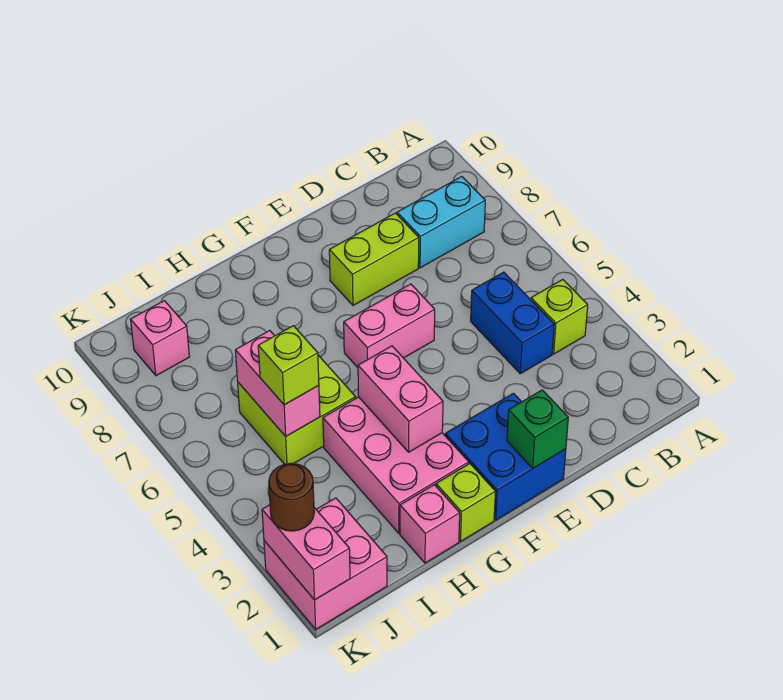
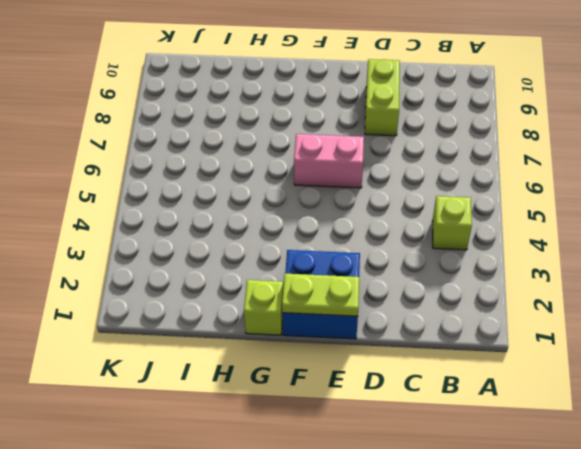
lime 1x2 brick [365,59,400,136] -> lime 1x2 brick turned to [329,213,419,305]
lime 1x2 plate [282,274,359,316] -> green 1x1 brick [507,390,568,468]
none -> cyan 1x2 brick [397,177,485,268]
none -> blue 1x2 brick [471,272,554,374]
none -> pink 2x3 brick [323,397,469,533]

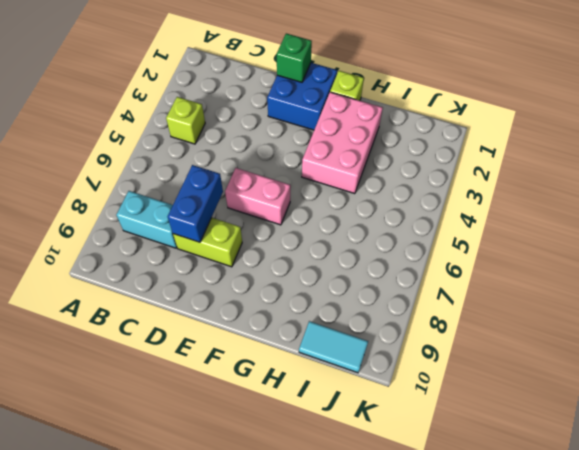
blue 1x2 brick [168,165,223,242] -> blue 1x2 brick moved to [471,272,554,374]
cyan 1x2 tile [299,321,368,373] -> none
none -> pink 1x1 brick [400,485,460,563]
none -> lime 2x2 brick [238,355,356,464]
none -> pink 2x2 brick [264,498,387,629]

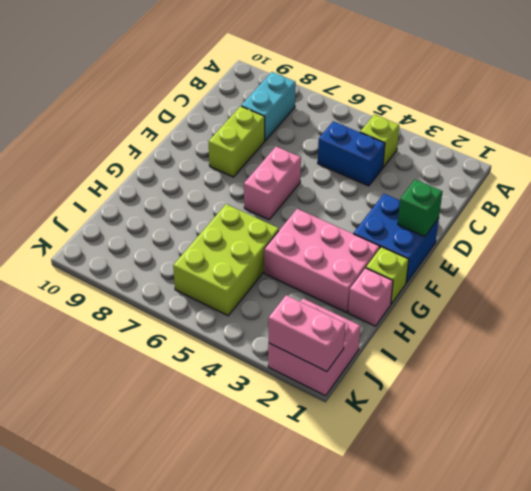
lime 2x3 brick [173,204,279,316] -> lime 2x2 brick [238,355,356,464]
none -> pink 1x1 brick [130,301,189,376]
none -> pink 1x2 brick [358,346,443,452]
none -> pink 1x2 brick [235,331,320,436]

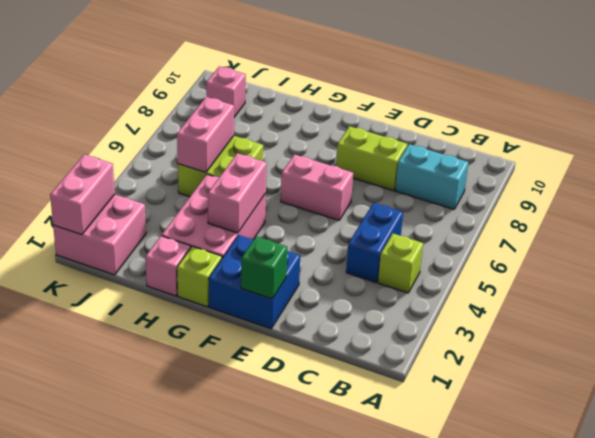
none -> lime 1x1 brick [258,326,319,405]
none -> brown 1x1 round brick [269,463,314,531]

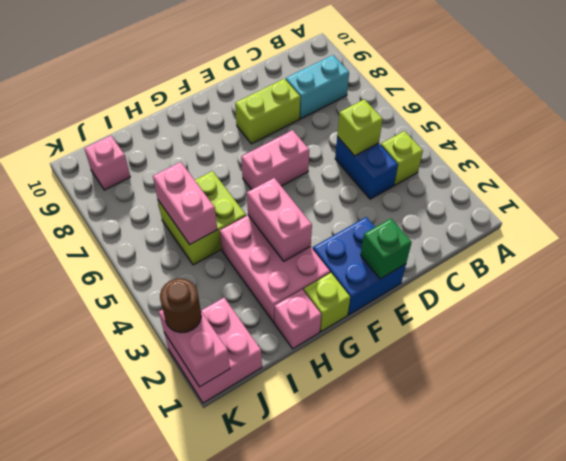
lime 1x1 brick [337,99,383,156] -> lime 1x1 brick moved to [258,326,319,405]

